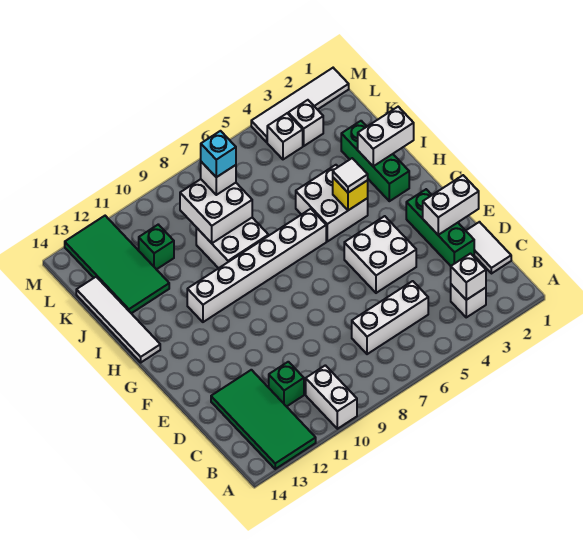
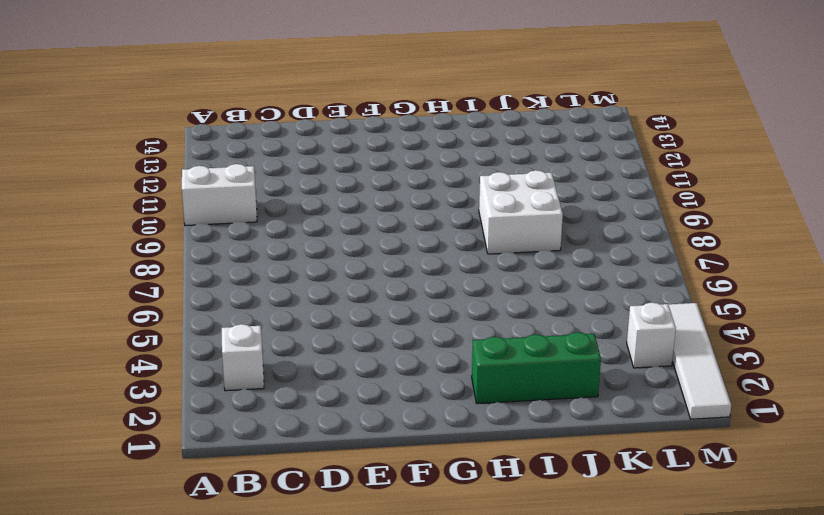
none -> green 2x4 tile [211,370,316,469]
none -> white 1x2 tile [466,222,511,274]
none -> white 1x3 brick [352,281,428,354]

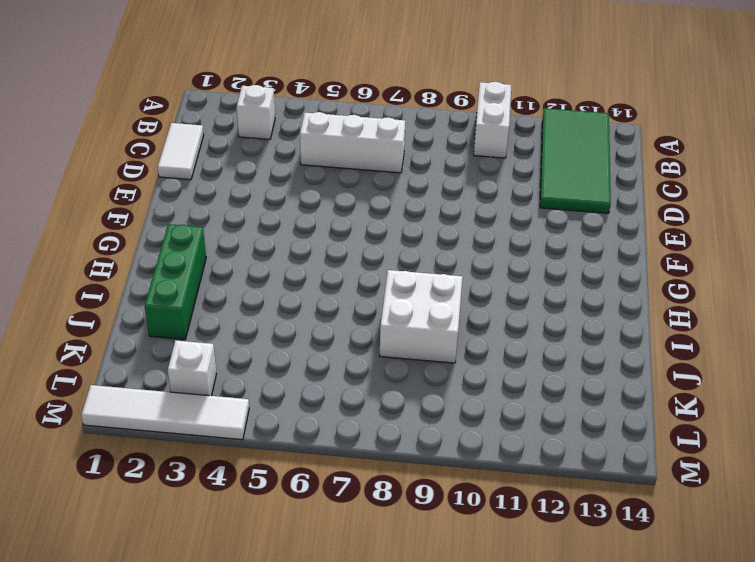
none -> green 1x1 brick [269,362,304,407]
none -> green 1x3 brick [406,189,474,266]
none -> white 2x2 brick [344,216,416,293]

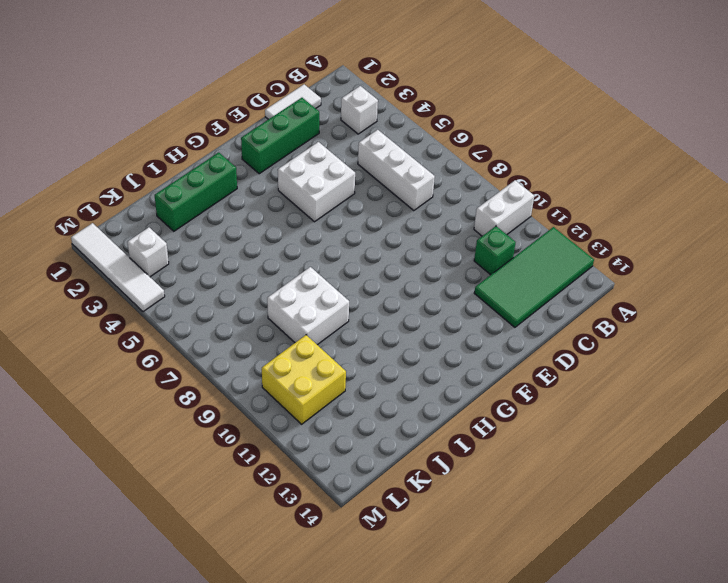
yellow 2x2 brick [262,335,346,424] -> green 1x1 brick [139,225,174,270]
none -> white 2x2 brick [296,165,368,241]
none -> white 1x6 brick [187,209,326,322]
none -> white 1x4 tile [76,277,160,362]

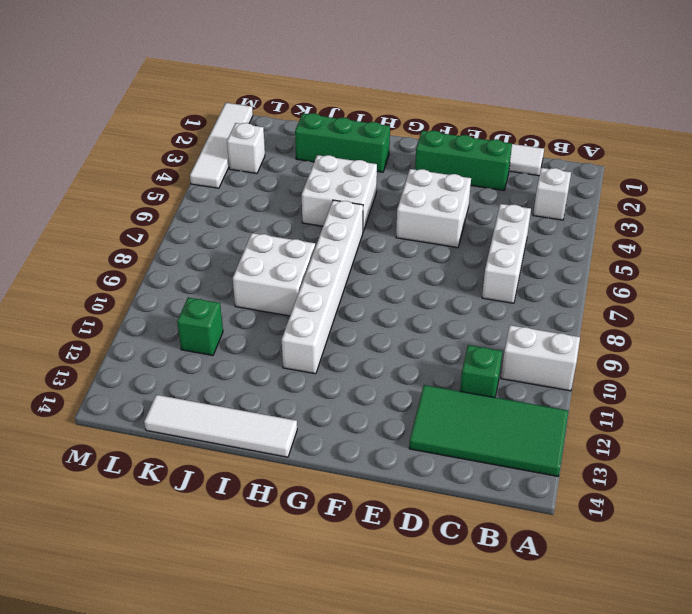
none -> green 2x4 tile [65,216,169,313]
none -> white 1x1 brick [267,113,303,159]
none -> white 1x1 brick [451,254,486,300]

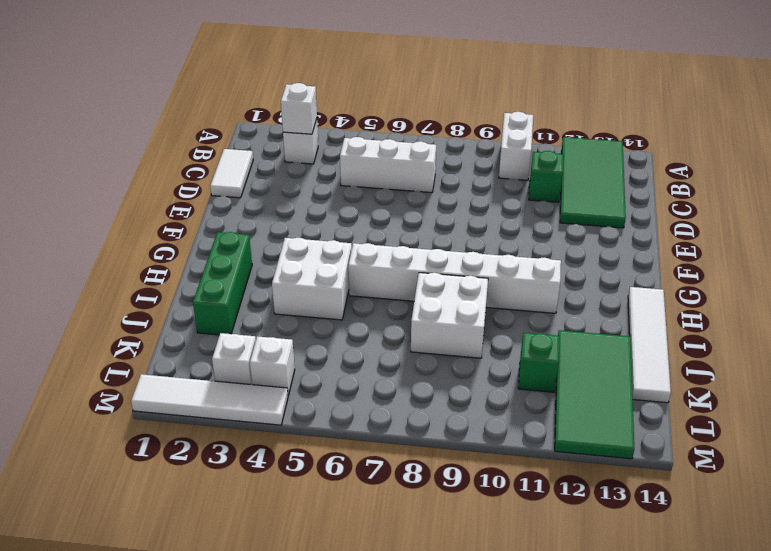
none -> green 1x3 brick [406,189,474,266]
none -> white 2x2 brick [344,216,416,293]
none -> white 1x2 brick [423,175,479,235]

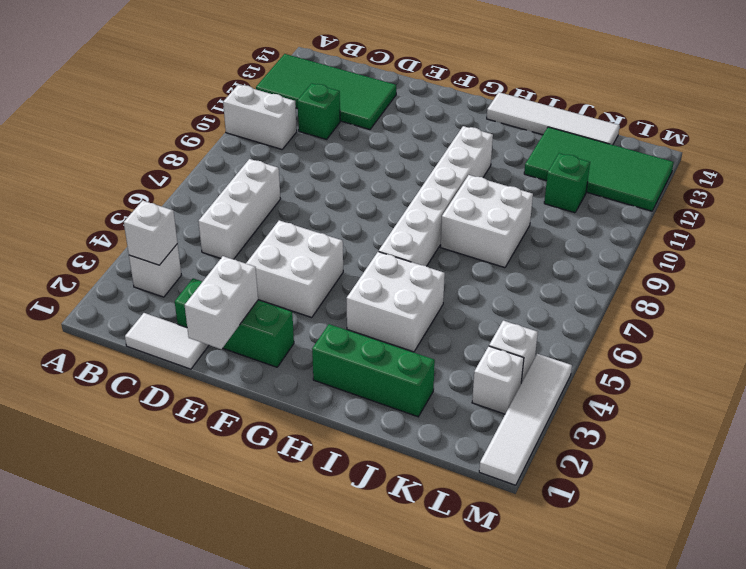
none -> yellow 1x1 brick [333,178,368,210]
none -> white 1x2 brick [358,107,414,166]
none -> white 2x2 brick [180,179,252,243]

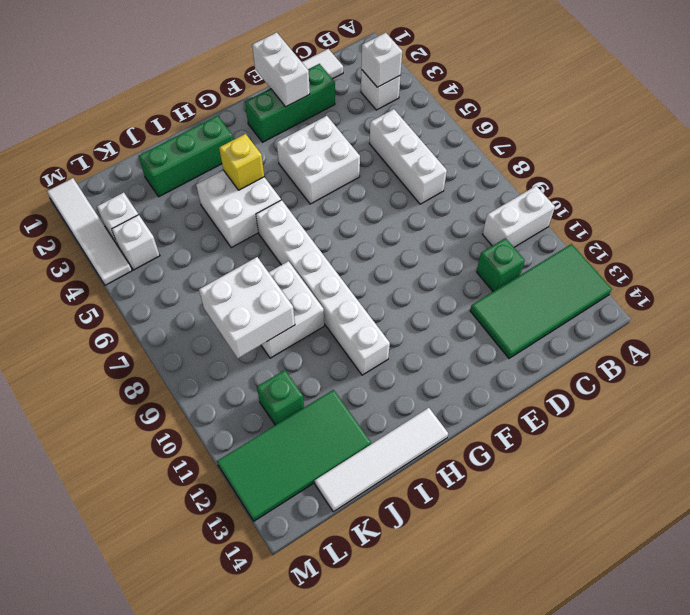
none -> white 1x2 brick [358,107,414,166]
none -> white 1x1 tile [333,158,368,193]
none -> white 1x1 brick [201,162,236,195]

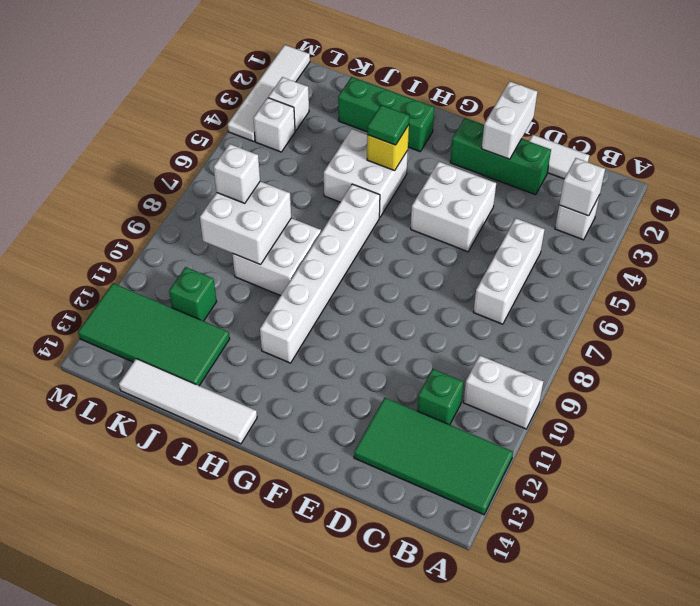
green 1x1 tile [367,105,409,145] -> white 1x1 tile [333,158,368,193]
none -> white 1x2 brick [358,107,414,166]
none -> cyan 1x1 brick [201,131,236,177]

